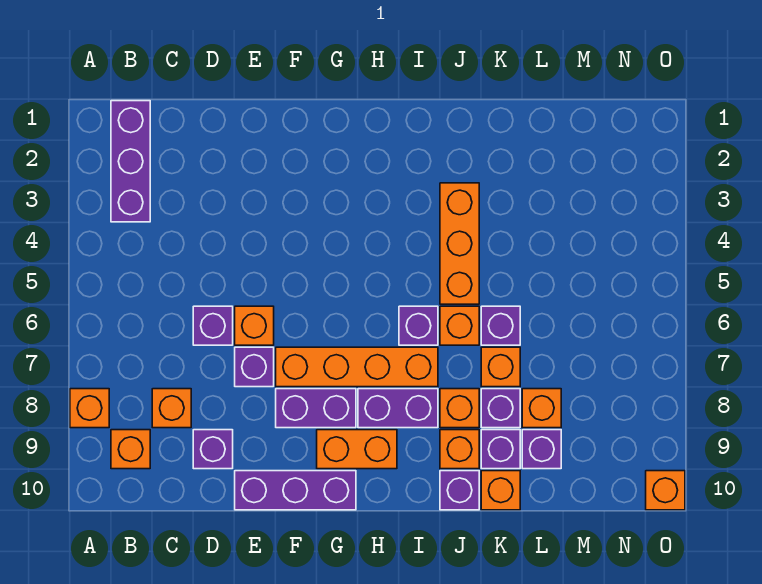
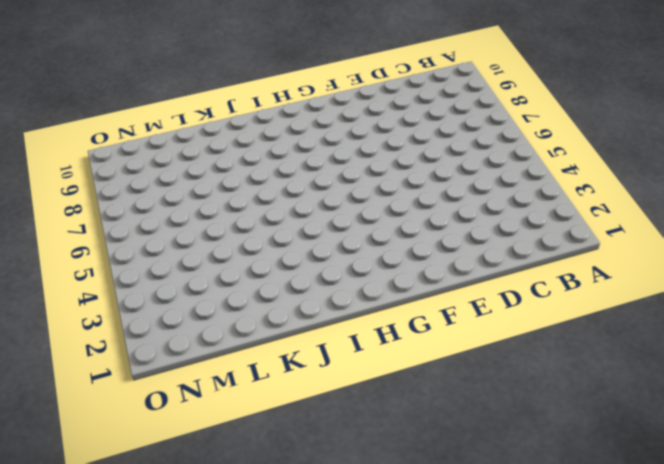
none -> orange 1x1 brick [70,389,109,428]
none -> purple 1x3 brick [111,101,150,222]
none -> orange 1x1 brick [111,430,150,469]

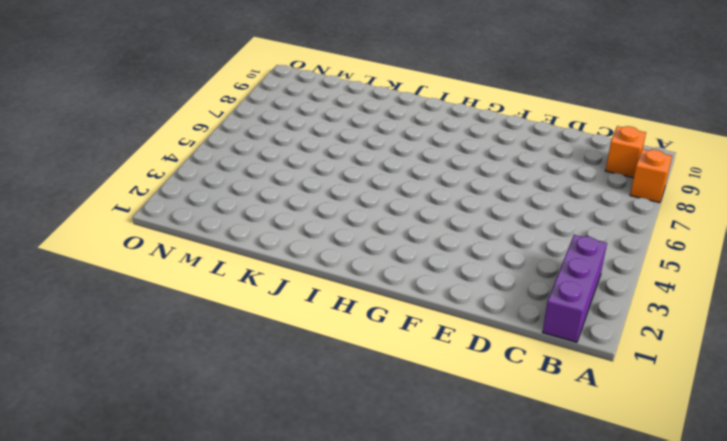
none -> orange 1x1 brick [152,389,191,428]
none -> purple 1x1 brick [193,306,233,345]
none -> purple 1x1 brick [193,430,233,469]

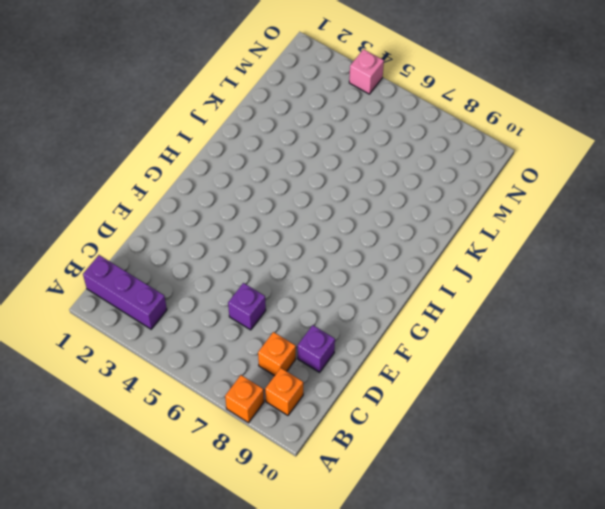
pink 1x1 brick [349,49,384,94] -> none
none -> orange 1x1 brick [235,306,274,345]
none -> purple 1x1 brick [235,347,274,387]
none -> purple 1x3 brick [235,471,356,510]

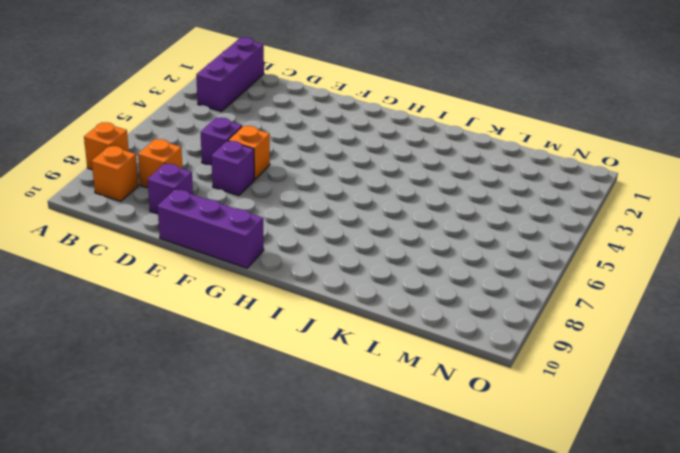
none -> orange 1x4 brick [276,347,438,387]
none -> purple 1x2 brick [276,389,356,428]
none -> orange 1x2 brick [317,430,397,469]

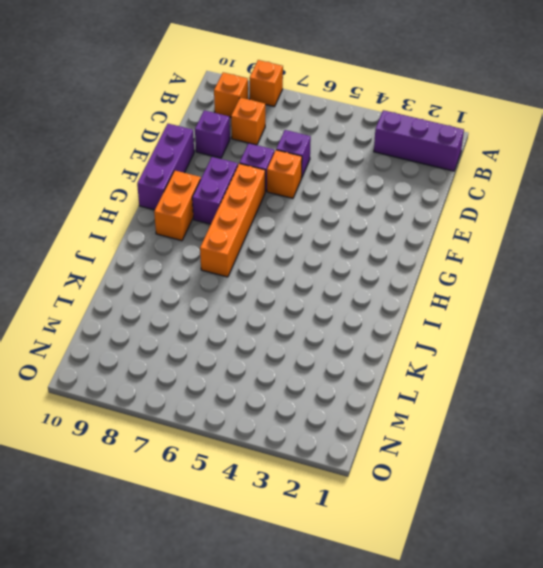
none -> purple 1x2 brick [358,389,438,428]
none -> purple 1x1 brick [399,306,438,345]
none -> orange 1x3 brick [440,183,479,304]

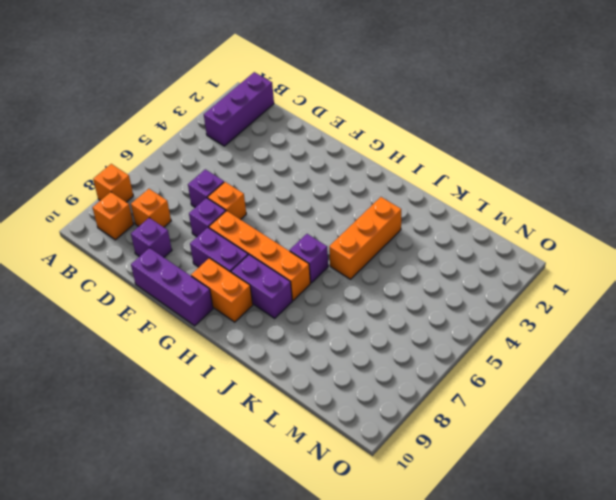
none -> orange 1x1 brick [440,306,479,345]
none -> orange 1x1 brick [440,389,479,428]
none -> orange 1x1 brick [440,430,479,469]

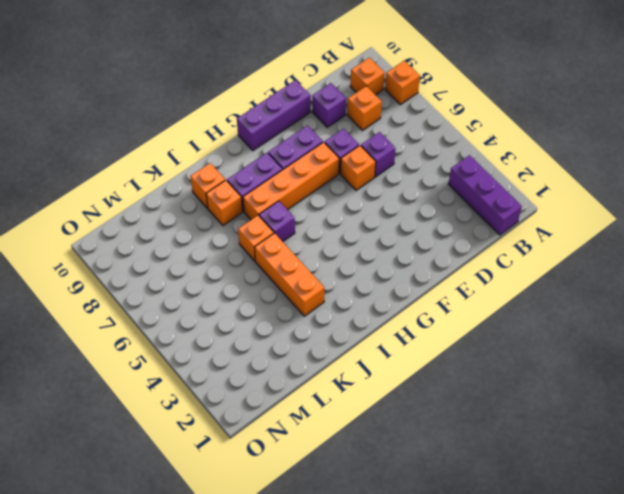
none -> orange 1x2 brick [317,430,397,469]
none -> purple 1x1 brick [440,471,479,510]
none -> purple 1x1 brick [481,306,520,345]

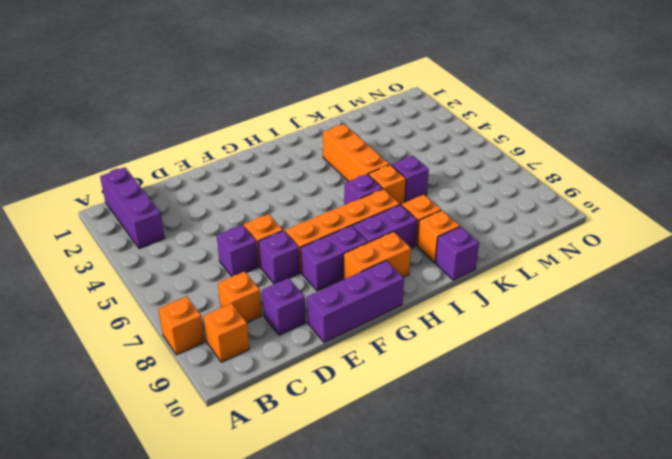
none -> orange 1x1 brick [481,347,520,387]
none -> purple 1x1 brick [481,389,520,428]
none -> purple 1x1 brick [481,430,520,469]

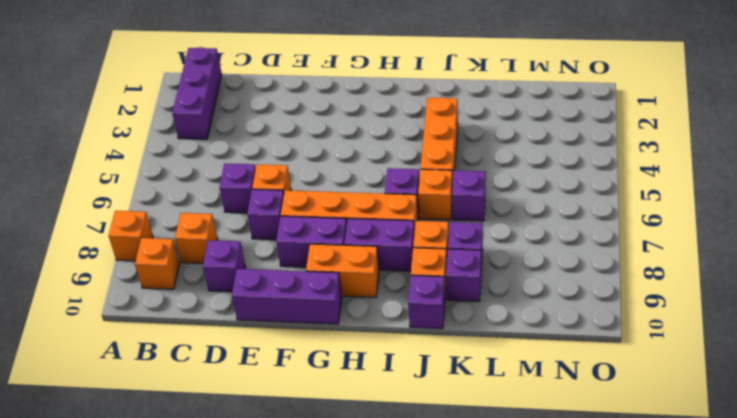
none -> orange 1x1 brick [481,347,520,387]
none -> orange 1x1 brick [481,471,520,510]
none -> orange 1x1 brick [522,389,561,428]

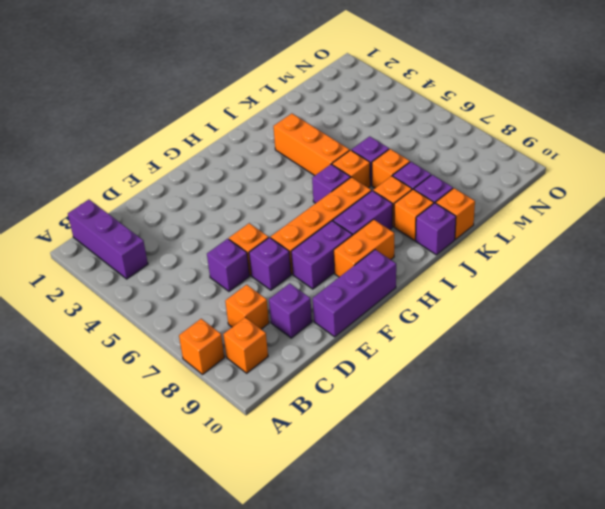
none -> orange 1x1 brick [522,389,561,428]
none -> purple 1x1 brick [522,430,561,469]
none -> orange 1x1 brick [646,471,685,510]

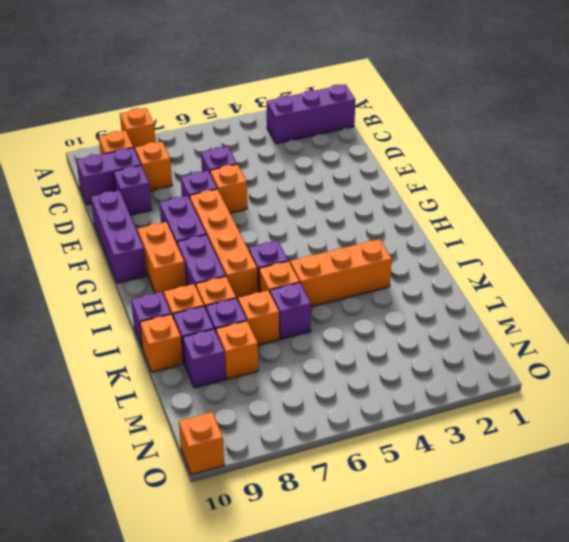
purple 1x2 brick [76,148,141,205] -> none

